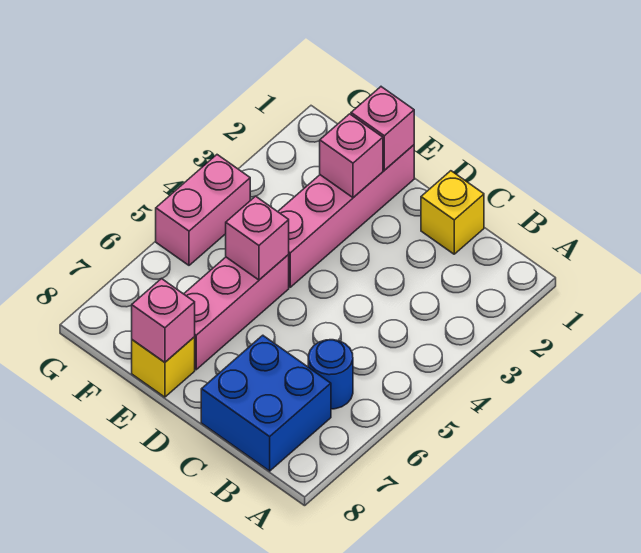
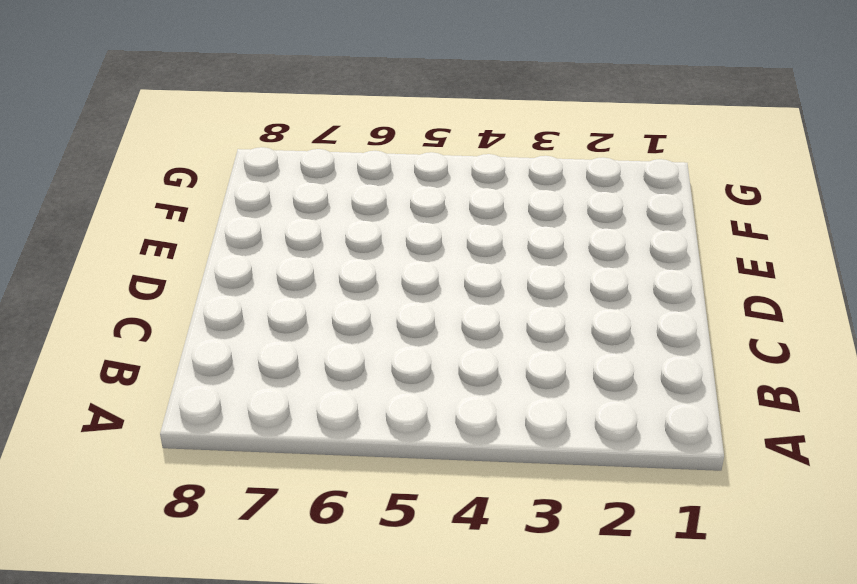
none -> blue 1x1 round brick [308,340,353,409]
none -> blue 2x2 brick [201,335,331,471]

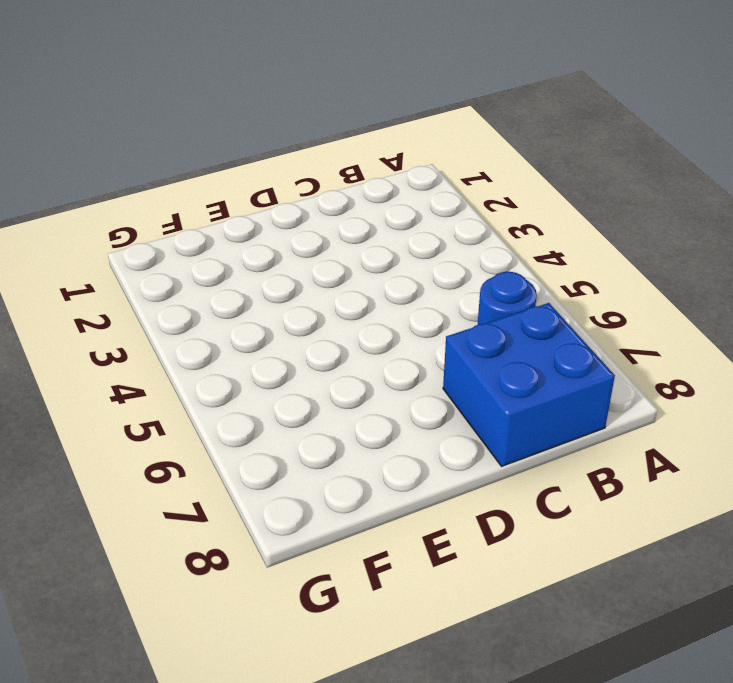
none -> yellow 1x1 brick [421,171,484,254]
none -> pink 1x4 brick [278,145,414,287]

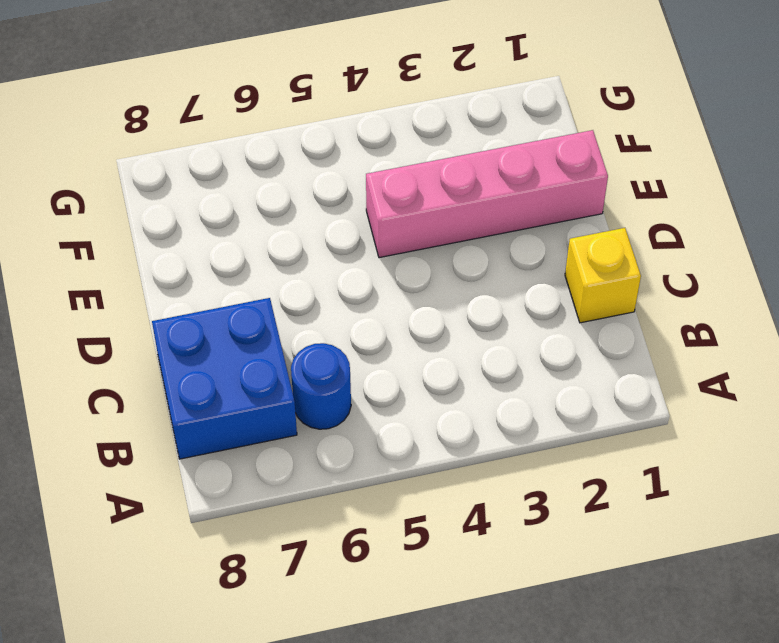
none -> pink 1x3 brick [184,255,289,370]
none -> yellow 1x1 brick [132,337,195,397]

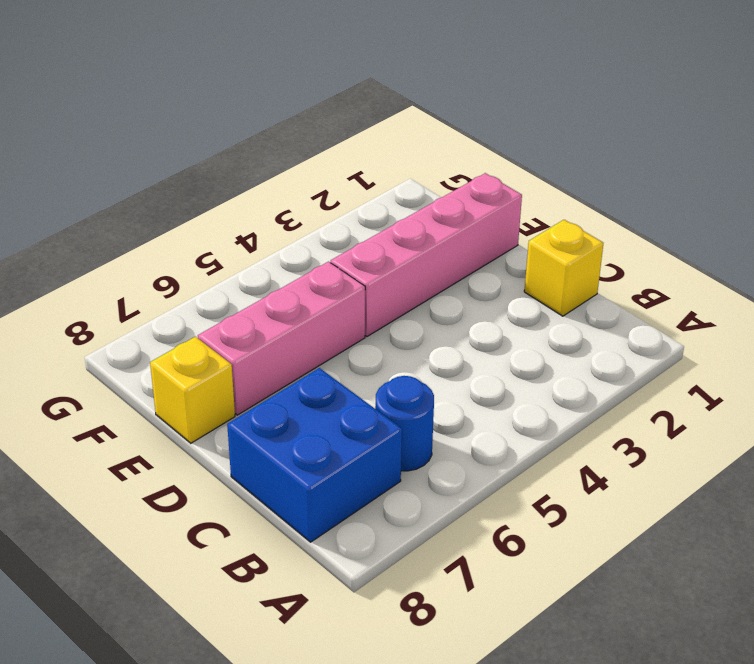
none -> pink 1x2 brick [156,155,250,265]
none -> pink 1x1 brick [351,87,414,170]

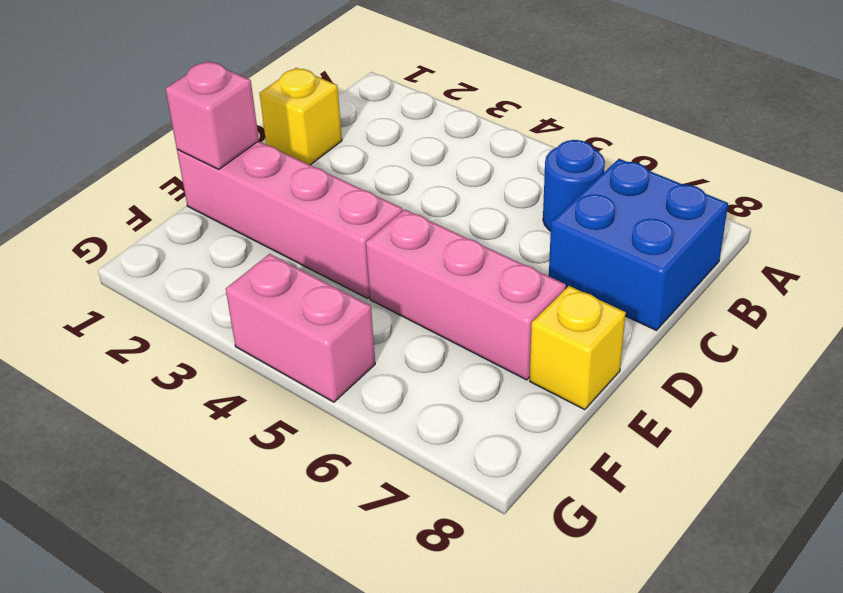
none -> pink 1x1 brick [320,114,383,198]
none -> pink 1x1 brick [226,196,289,280]

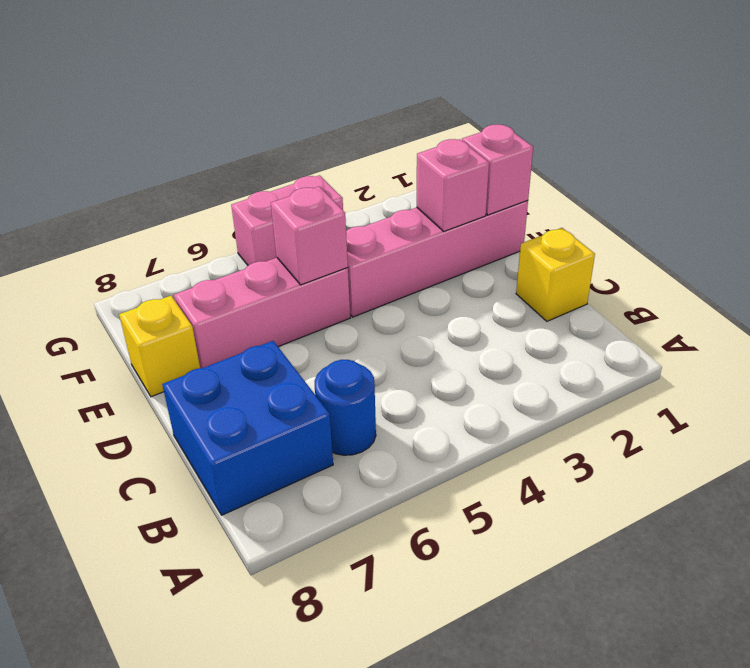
none -> pink 1x1 brick [132,278,195,362]

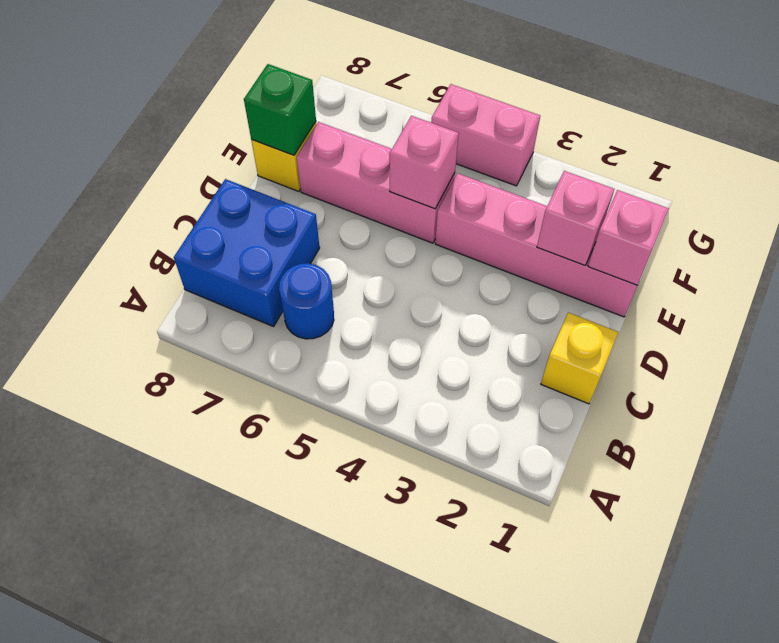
green 1x1 brick [244,64,316,155] -> pink 1x1 brick [132,278,195,362]

